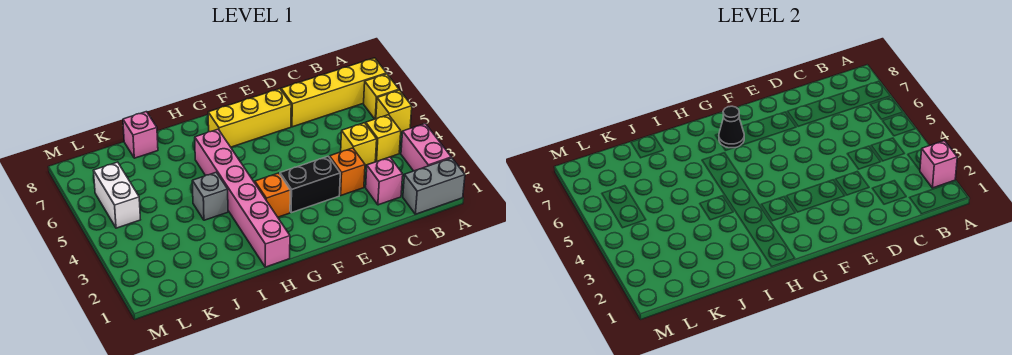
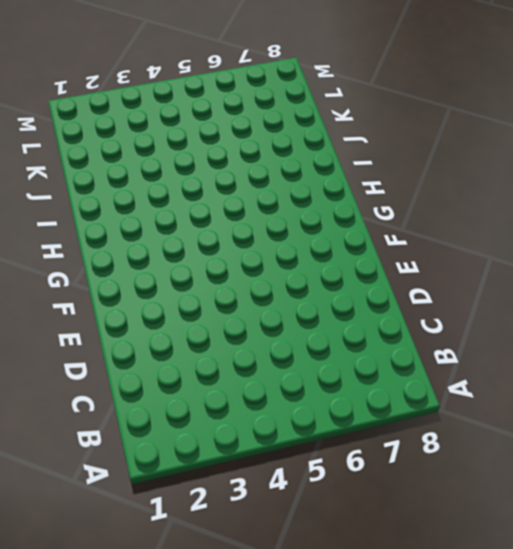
none -> grey 1x2 brick [403,158,465,214]
none -> pink 1x2 brick [401,124,451,171]
none -> yellow 1x1 brick [376,90,412,132]

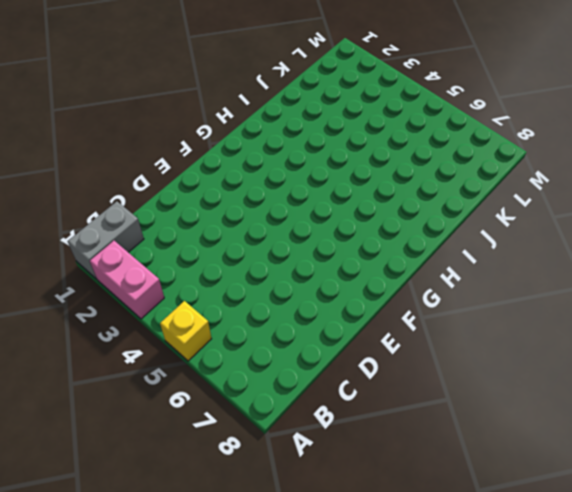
none -> yellow 1x1 brick [364,74,399,119]
none -> yellow 1x4 brick [281,58,386,127]
none -> yellow 1x1 brick [366,115,401,162]

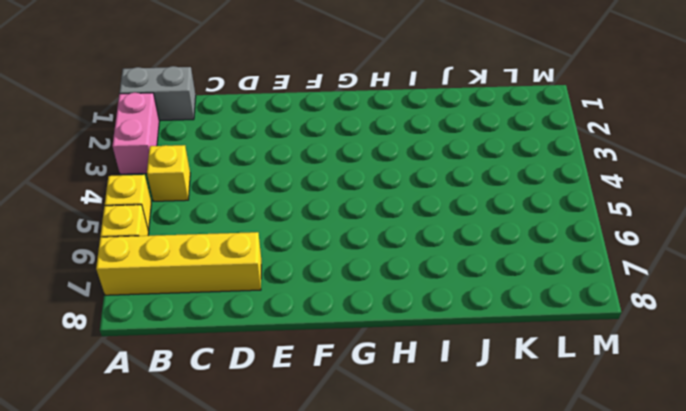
none -> pink 1x1 brick [366,157,403,205]
none -> yellow 1x1 brick [341,123,377,165]
none -> orange 1x1 brick [329,148,365,195]

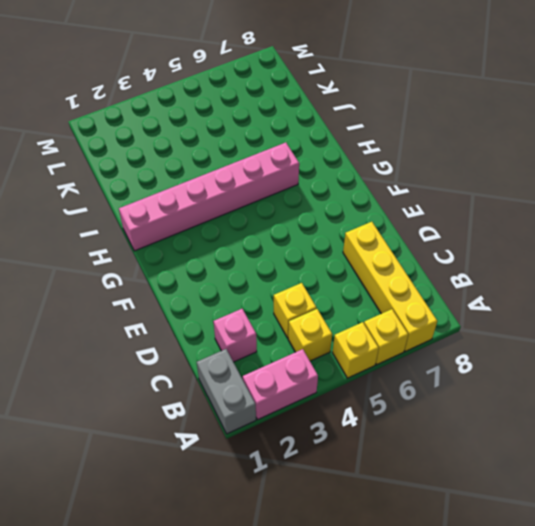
none -> orange 1x1 brick [329,148,365,195]
none -> black 1x2 brick [280,156,340,213]
none -> yellow 1x3 brick [208,89,291,147]

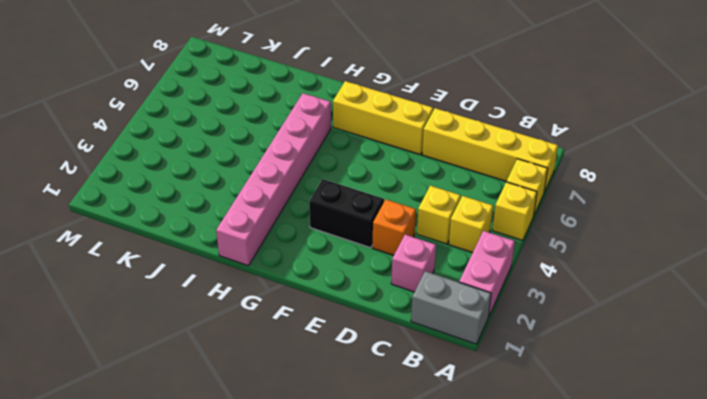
none -> orange 1x1 brick [255,173,290,217]
none -> grey 1x1 brick [192,172,228,220]
none -> pink 1x1 brick [123,112,158,158]

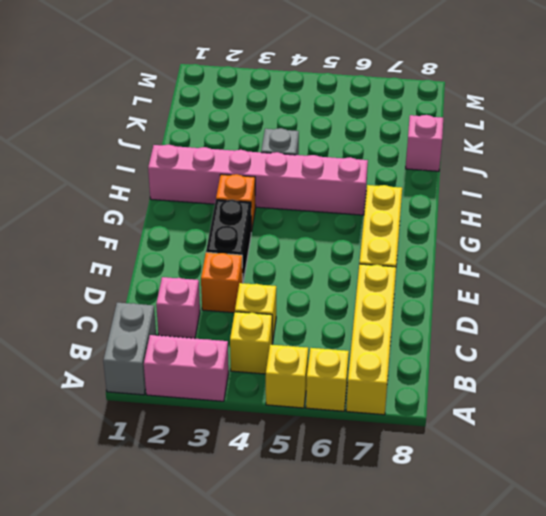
none -> white 1x2 brick [93,162,140,228]
none -> pink 1x1 brick [920,141,957,188]
none -> black 1x1 cone [719,106,744,148]

